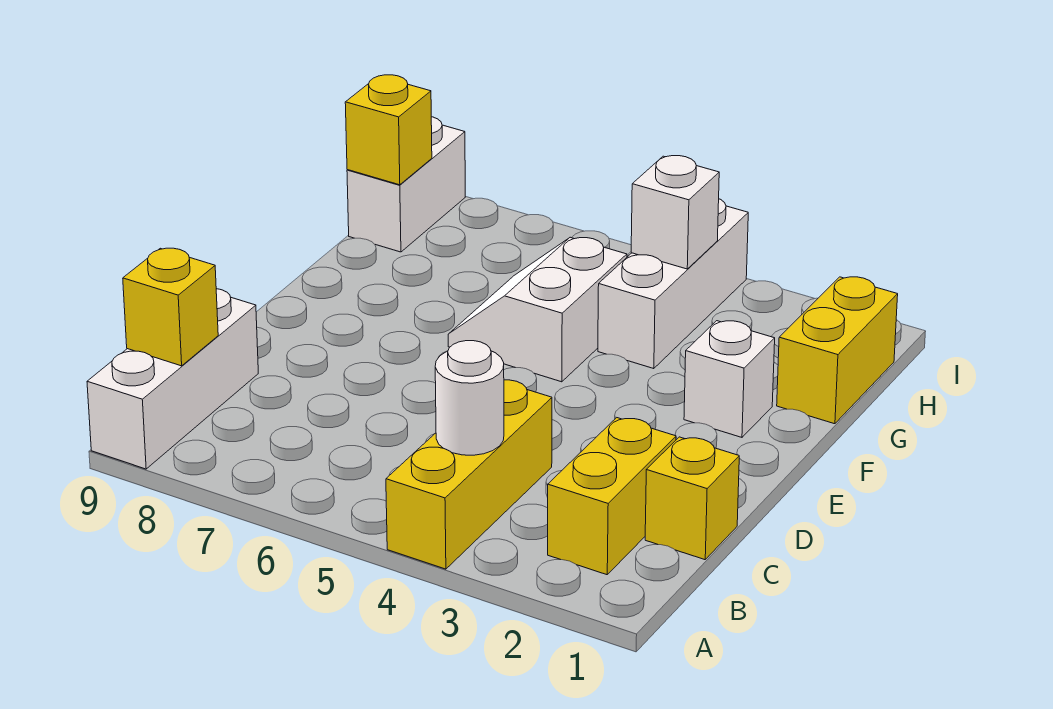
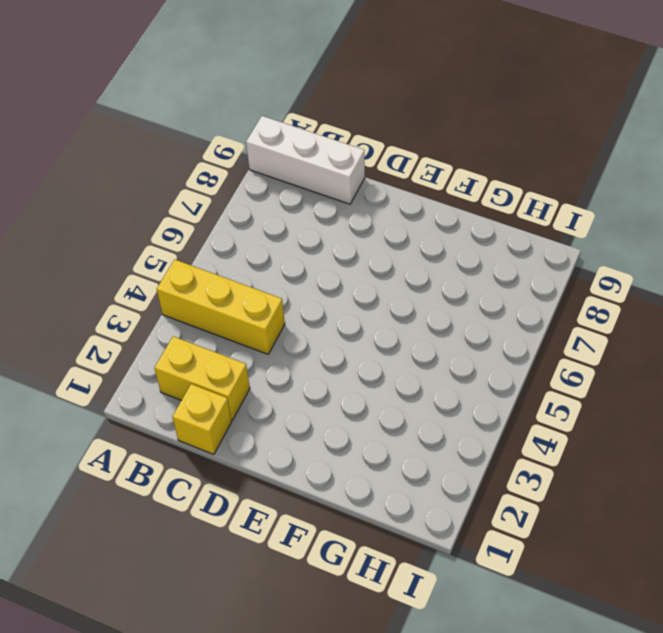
none -> white 1x1 brick [684,321,775,437]
none -> white 2x2 slope [448,237,627,382]
none -> yellow 1x2 brick [777,277,898,424]

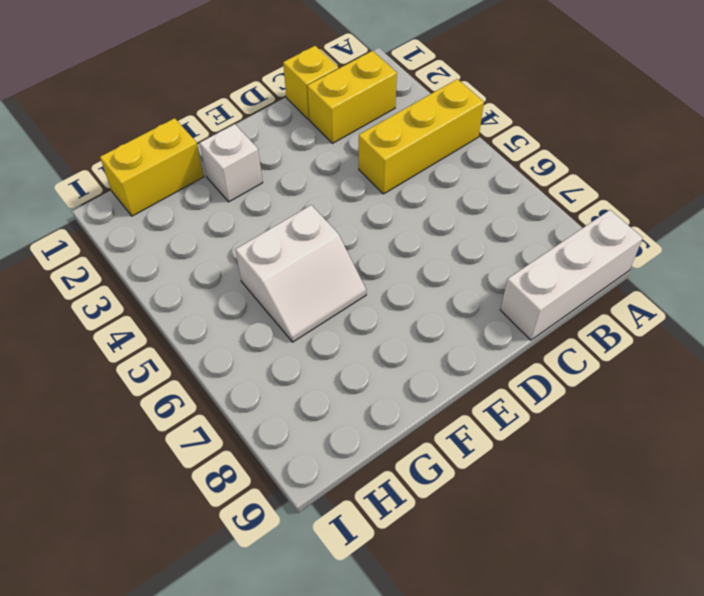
none -> white 1x3 brick [598,199,748,369]
none -> white 1x2 brick [347,117,465,252]
none -> white 1x1 round brick [435,341,504,455]

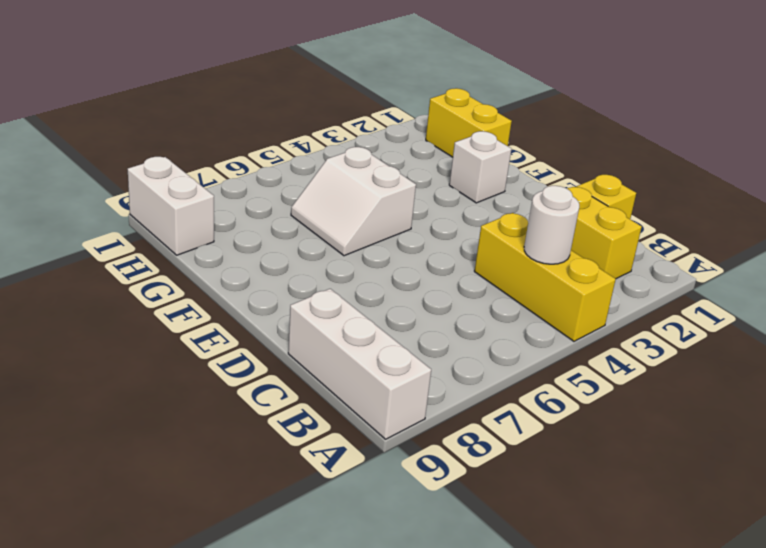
none -> white 1x3 brick [598,199,748,369]
none -> yellow 1x1 brick [123,248,218,366]
none -> white 1x1 brick [631,156,719,269]

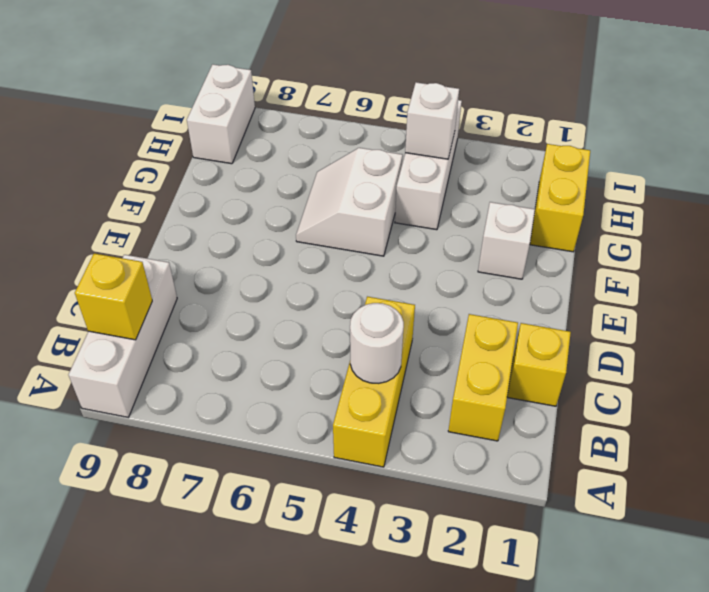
none -> yellow 1x1 brick [345,75,432,185]

